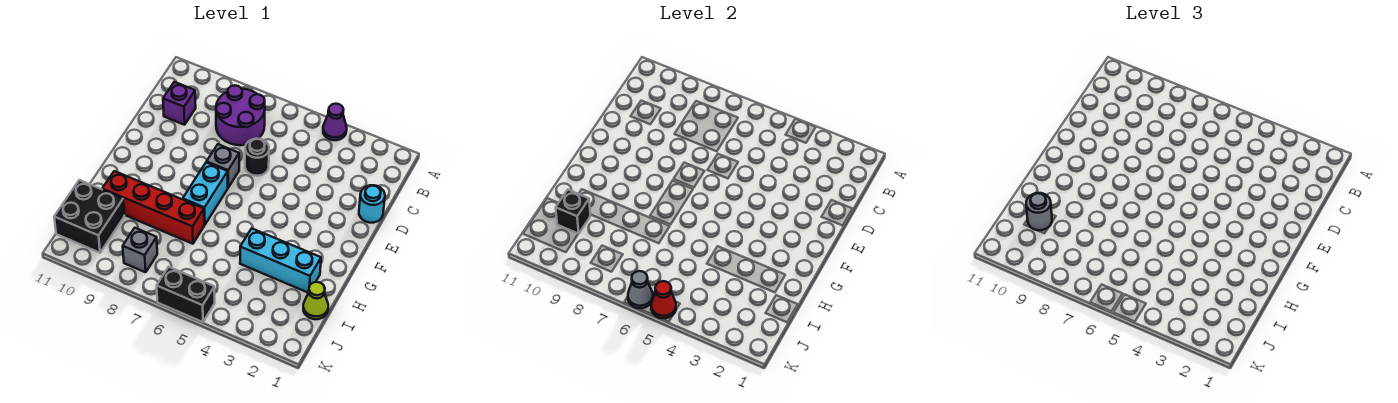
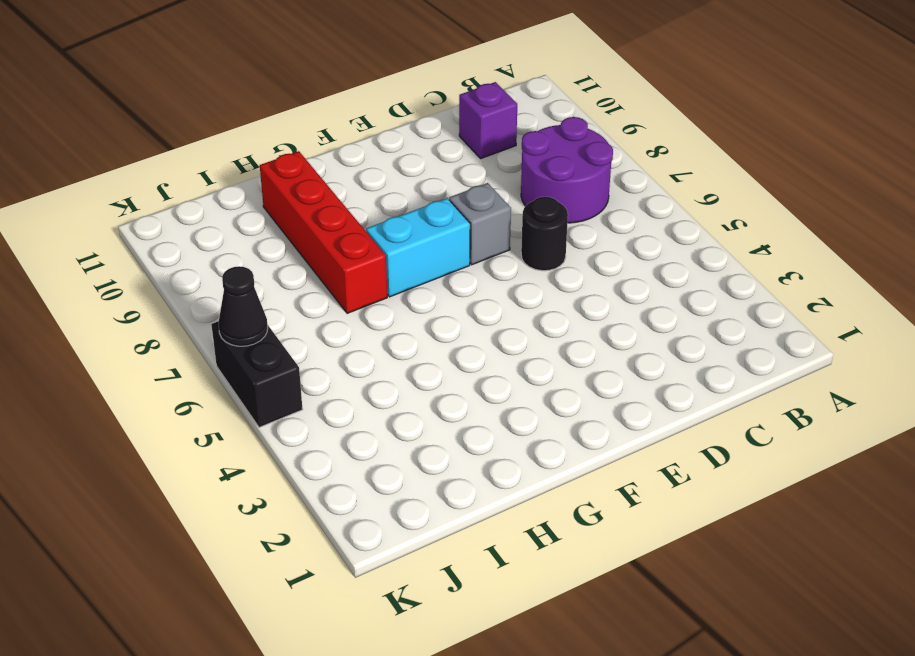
black 1x1 cone [219,266,268,346] -> grey 1x1 cone [628,271,653,308]
none -> purple 1x1 cone [323,104,347,140]
none -> cyan 1x1 round brick [359,185,385,223]
none -> cyan 1x3 brick [240,228,321,293]

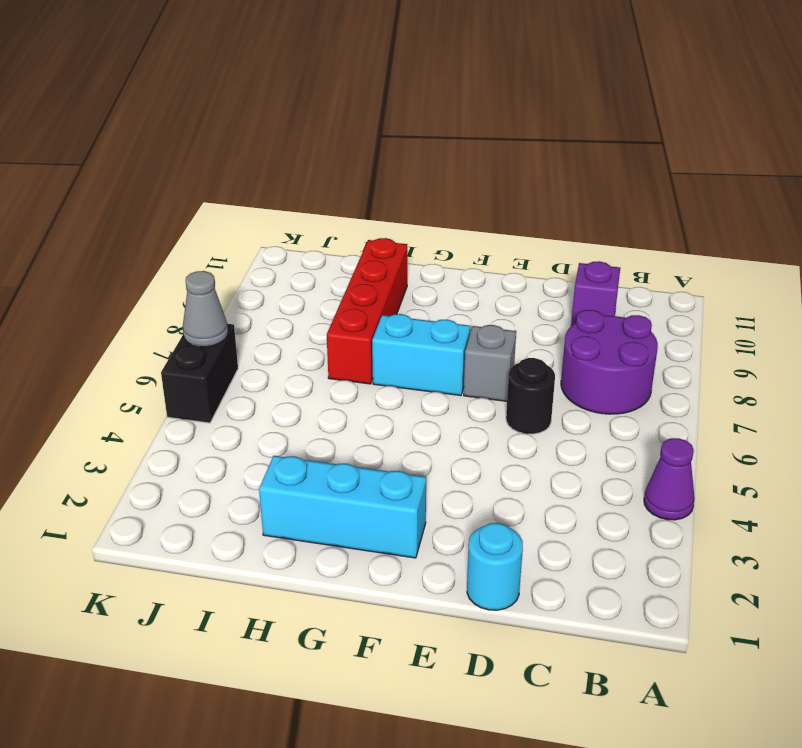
cyan 1x3 brick [259,456,426,558] -> cyan 1x3 brick turned to [240,228,321,293]
none -> lime 1x1 cone [303,282,328,319]
none -> black 2x2 brick [54,180,124,253]
none -> grey 1x1 brick [123,228,157,272]

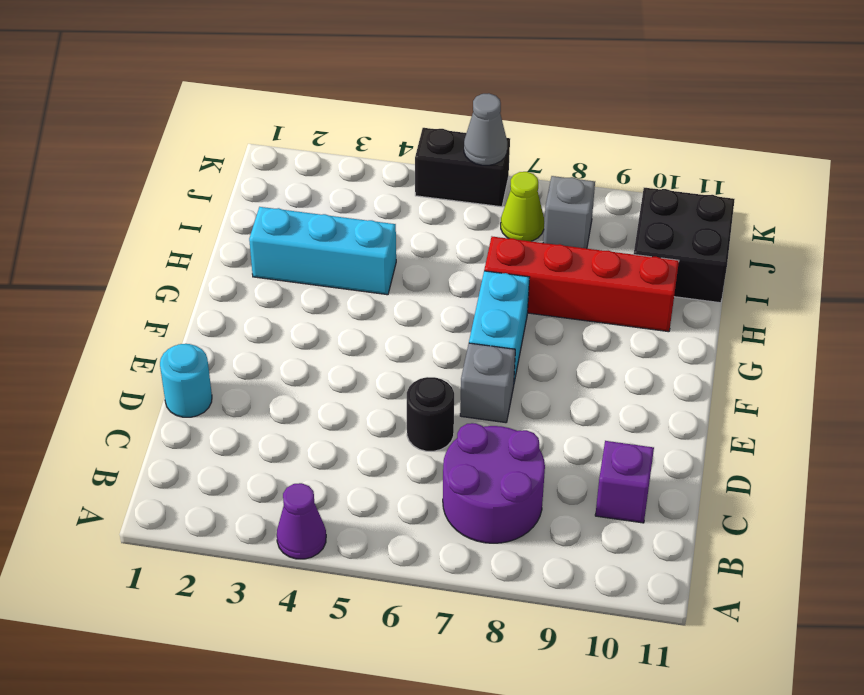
lime 1x1 cone [501,172,544,241] -> lime 1x1 cone moved to [303,282,328,319]
none -> black 1x1 brick [556,190,590,234]
none -> red 1x1 cone [651,281,676,318]
none -> grey 1x1 round brick [1026,193,1052,230]

